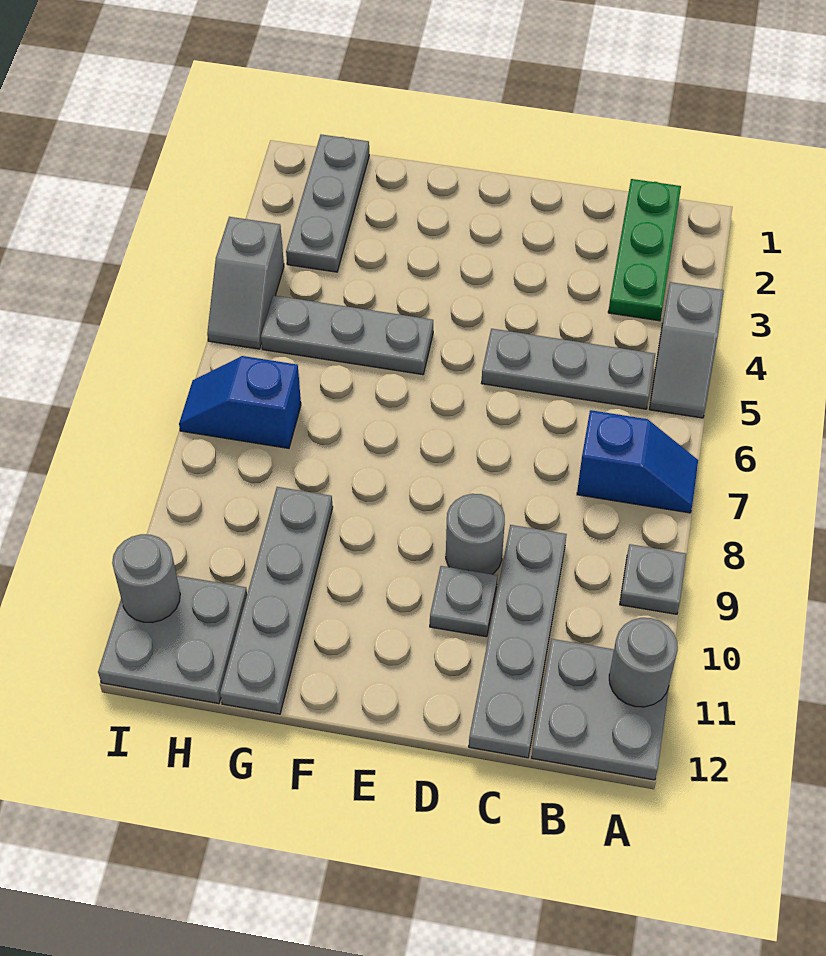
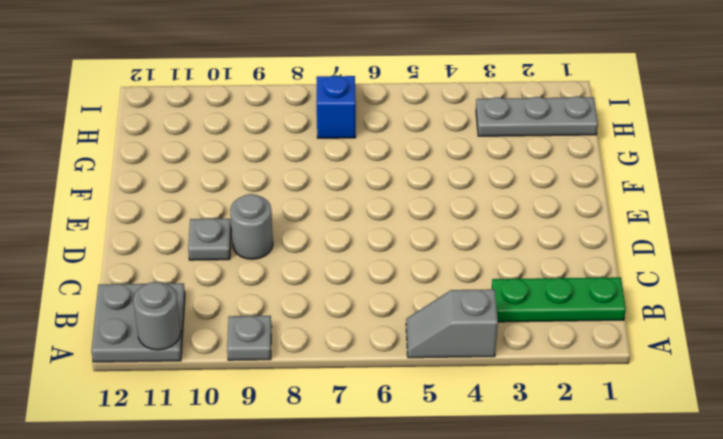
none -> blue 1x2 slope [577,410,698,513]
none -> grey 1x3 plate [482,329,655,409]
none -> grey 1x4 plate [469,525,567,758]

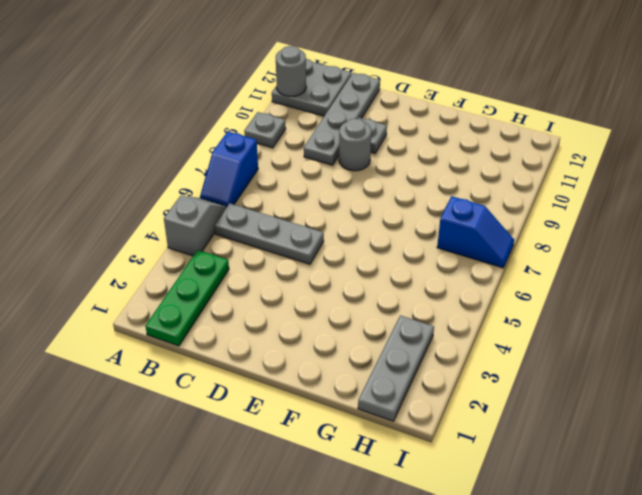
blue 1x2 slope [200,132,258,206] -> blue 1x2 slope turned to [577,410,698,513]
none -> grey 1x3 plate [261,295,433,375]
none -> grey 1x4 plate [220,487,333,714]
none -> grey 2x2 plate [98,576,247,704]

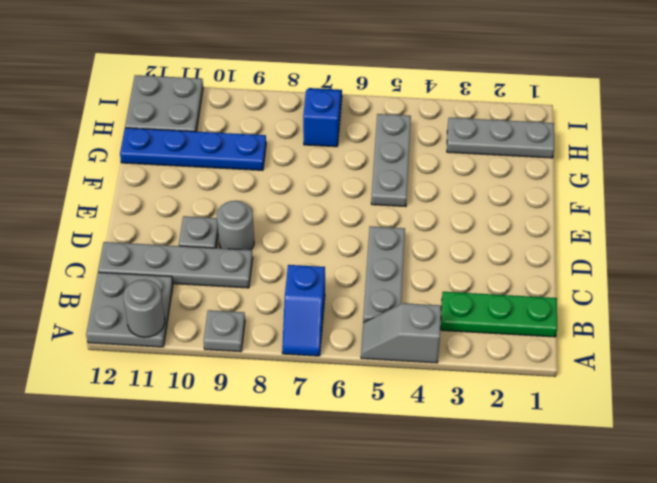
blue 1x4 plate [120,128,266,170] -> grey 1x4 plate [220,487,333,714]
none -> grey 1x2 slope [207,217,284,349]
none -> grey 1x1 round brick [112,534,180,622]

